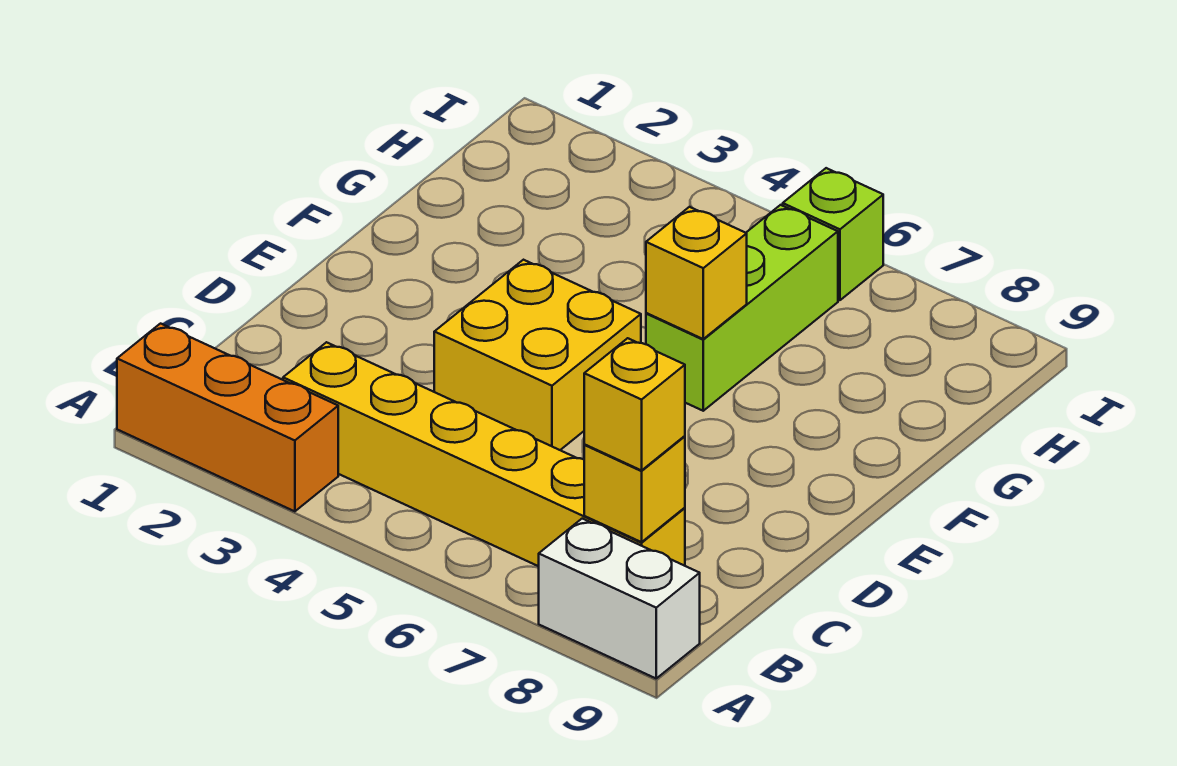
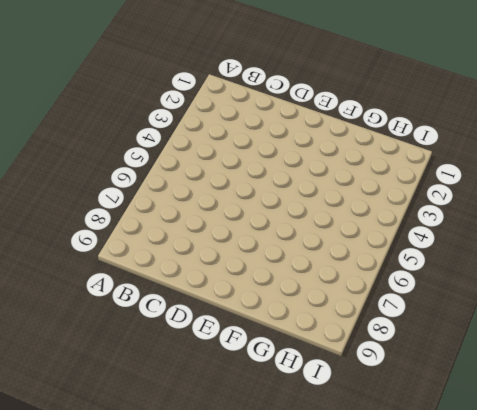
none -> orange 1x3 brick [117,324,338,511]
none -> white 1x2 brick [539,519,700,678]

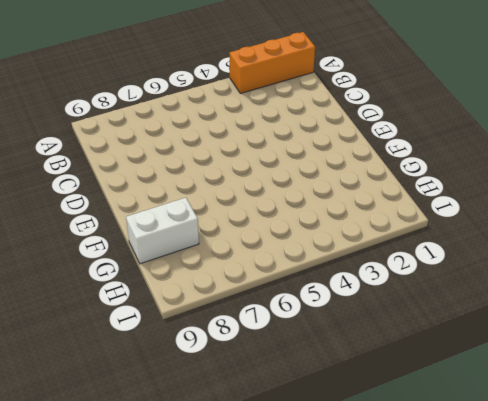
white 1x2 brick [126,198,199,264] -> white 1x2 brick moved to [539,519,700,678]
none -> yellow 1x6 brick [283,342,685,566]
none -> yellow 2x2 brick [434,260,641,450]

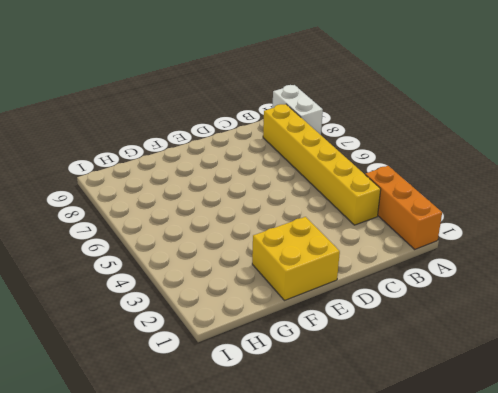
yellow 2x2 brick [252,217,340,301] -> yellow 2x2 brick moved to [434,260,641,450]
none -> lime 1x3 brick [646,205,838,411]
none -> lime 1x1 brick [783,168,883,300]

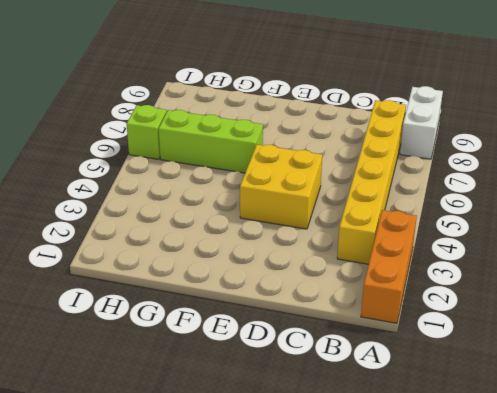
none -> yellow 1x1 brick [584,436,685,542]
none -> yellow 1x1 brick [646,207,747,339]

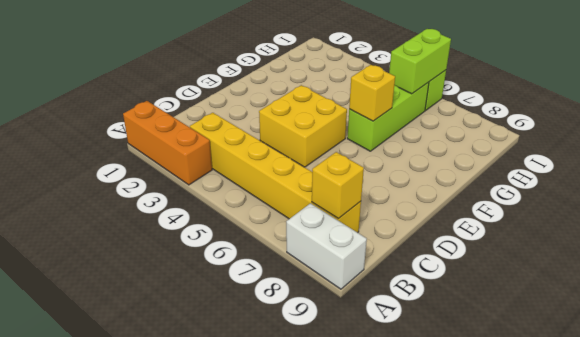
lime 1x2 brick [389,29,451,94] -> none
none -> yellow 1x1 brick [584,338,685,470]

